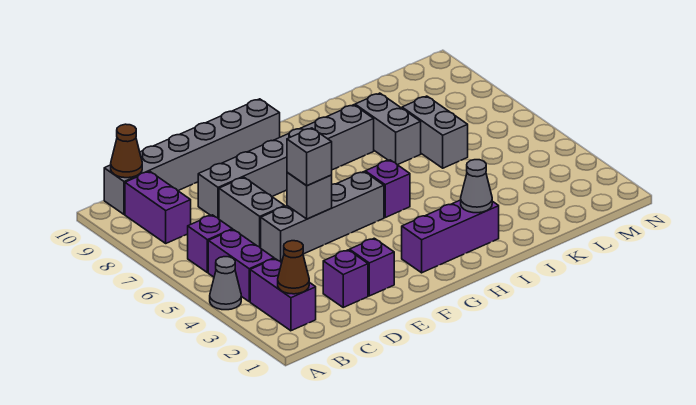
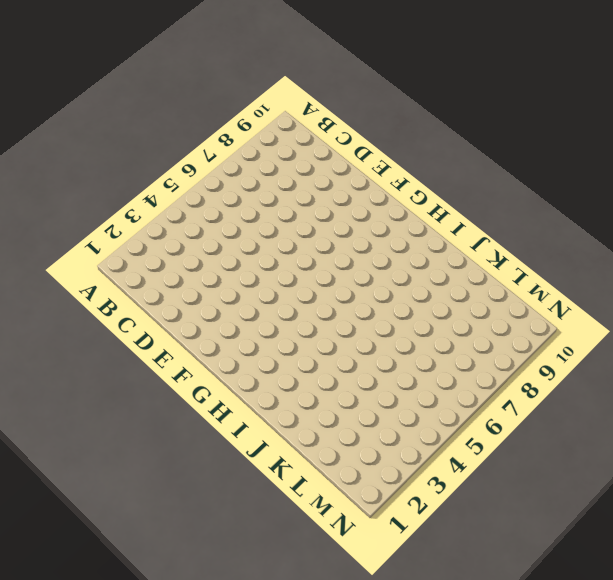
none -> grey 1x1 cone [210,257,241,310]
none -> purple 1x2 brick [250,259,316,331]
none -> purple 1x2 brick [208,230,274,302]

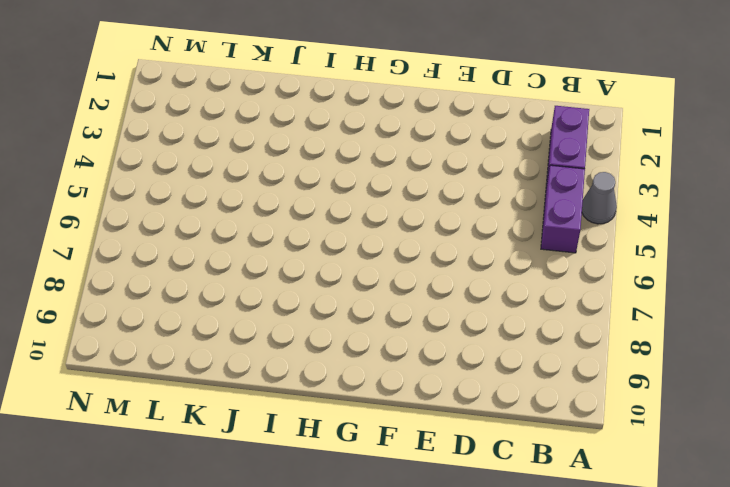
none -> purple 1x1 brick [188,215,232,273]
none -> purple 1x2 brick [125,171,191,243]
none -> grey 1x6 brick [104,99,280,214]

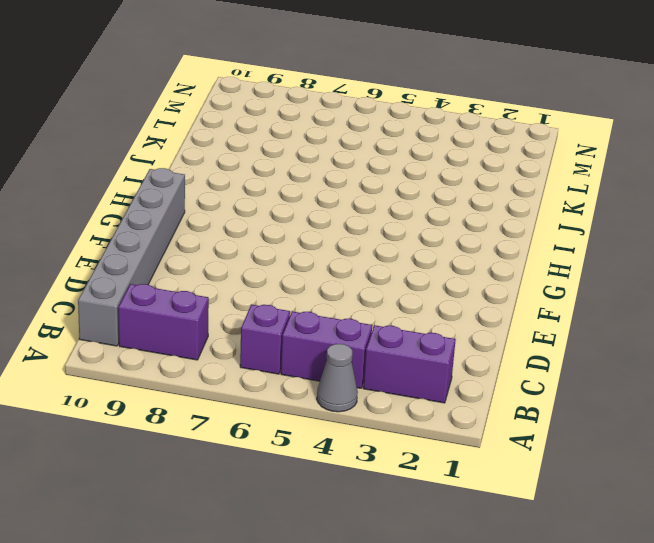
none -> purple 1x1 brick [323,250,368,307]
none -> grey 1x4 brick [261,172,384,263]
none -> grey 1x2 brick [219,177,285,248]

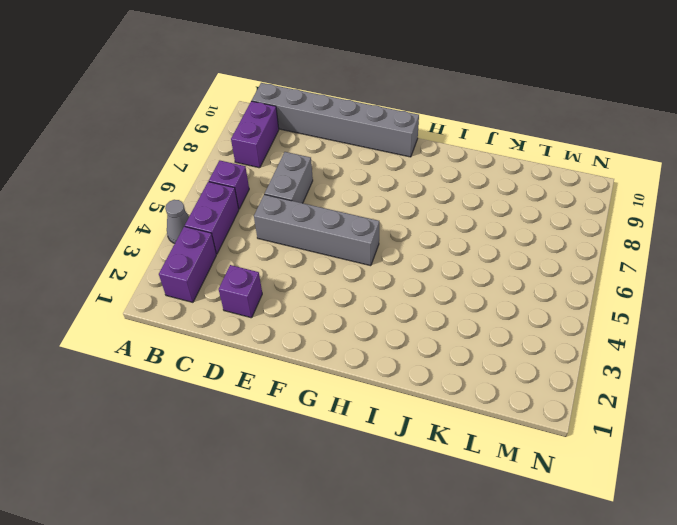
none -> grey 1x6 brick [198,105,374,219]
none -> purple 1x1 brick [349,238,394,296]
none -> purple 1x3 brick [402,200,499,273]

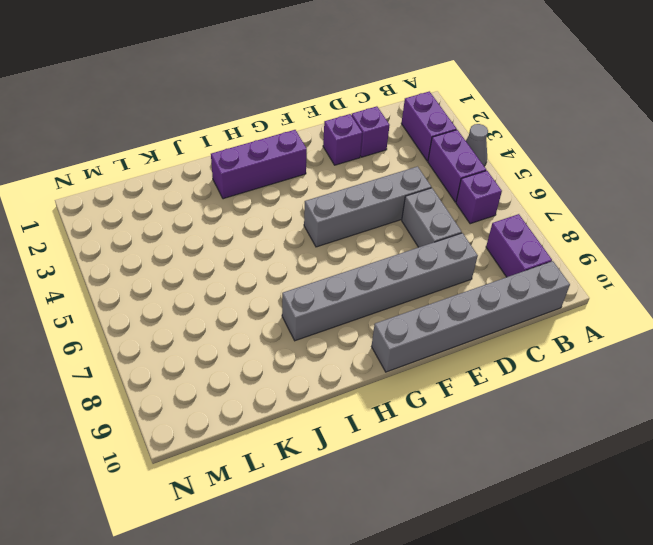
none -> purple 1x1 brick [365,160,410,217]
none -> grey 1x2 brick [355,93,421,165]
none -> grey 1x2 brick [402,96,468,168]

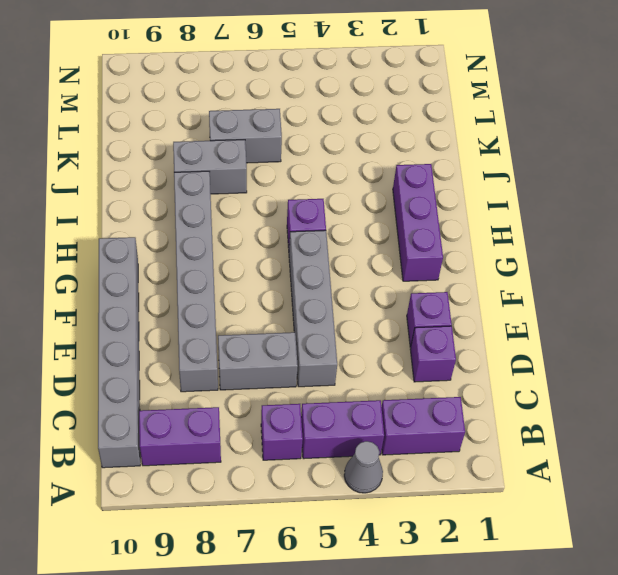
none -> brown 1x1 cone [278,241,309,294]
none -> brown 1x1 cone [111,124,142,178]
none -> grey 1x1 brick [287,173,332,219]

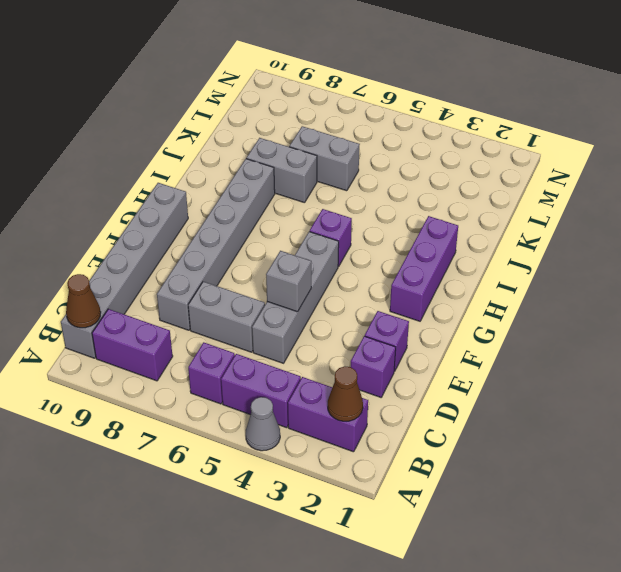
none -> grey 1x1 cone [461,160,492,213]
none -> grey 1x1 brick [287,128,332,186]

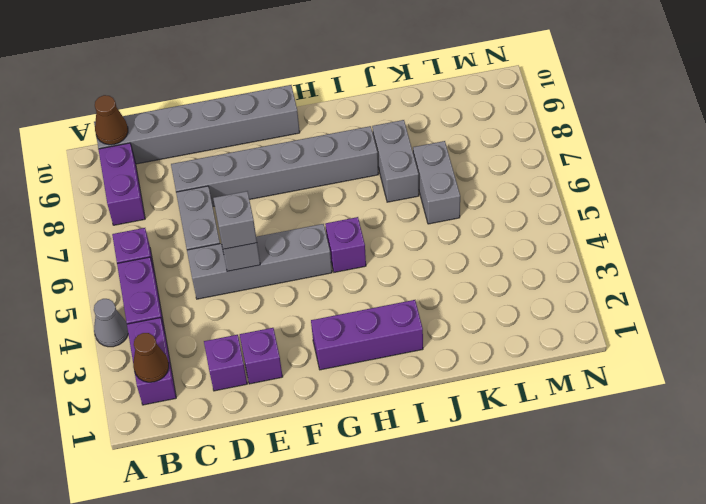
none -> grey 1x1 cone [461,160,492,213]

